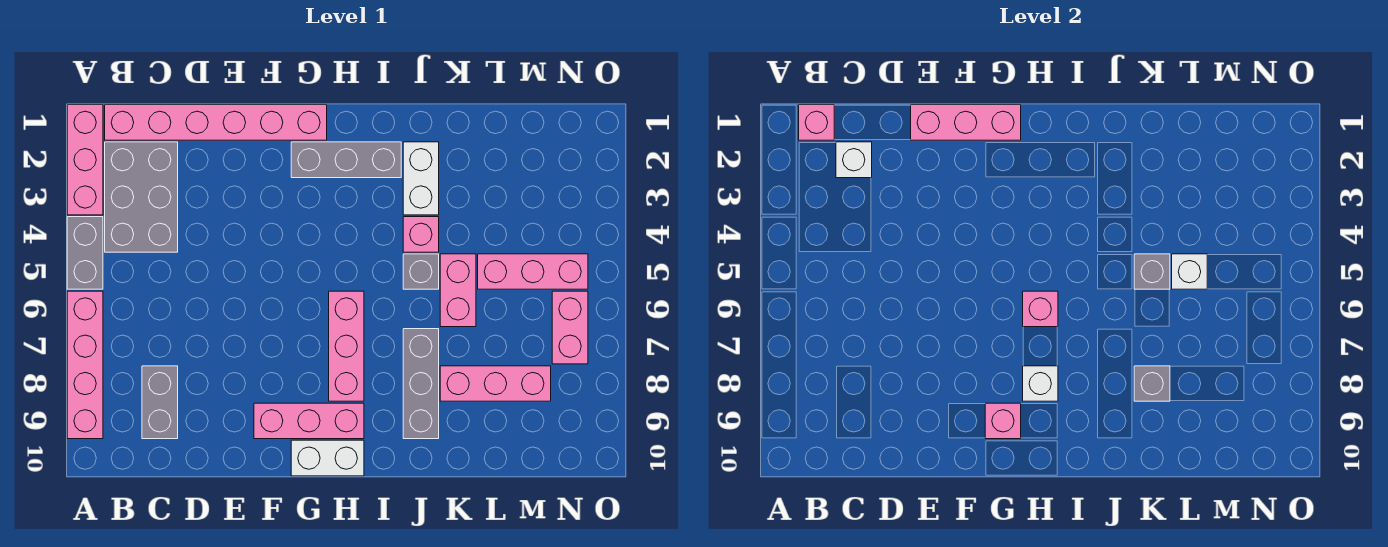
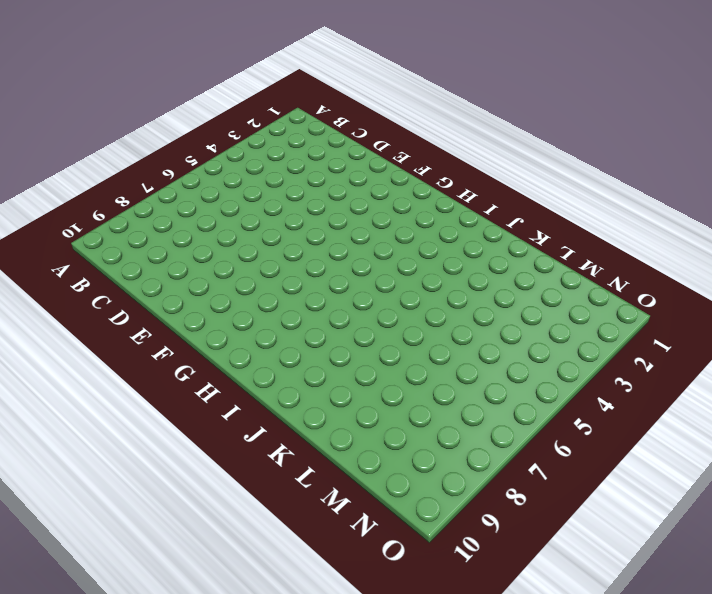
none -> pink 1x3 brick [67,105,103,215]
none -> grey 1x2 brick [67,217,103,289]
none -> pink 1x4 brick [67,291,103,439]

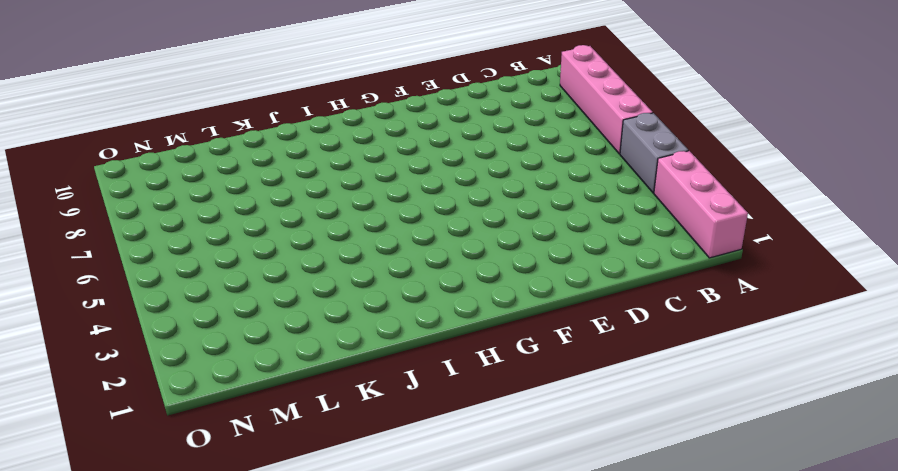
none -> pink 1x6 brick [105,105,327,140]
none -> grey 2x3 brick [105,142,178,252]
none -> grey 1x2 brick [142,366,178,439]

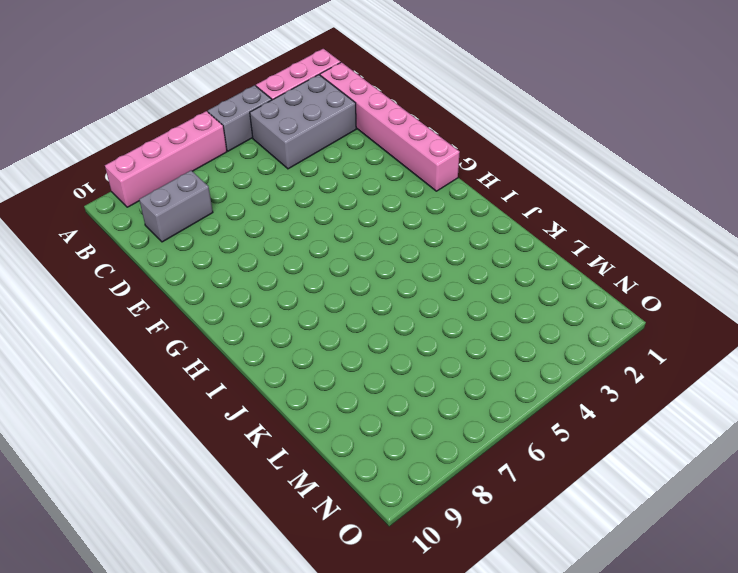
none -> pink 1x3 brick [254,403,364,439]
none -> grey 1x3 brick [291,142,401,178]
none -> white 1x2 brick [291,440,364,476]

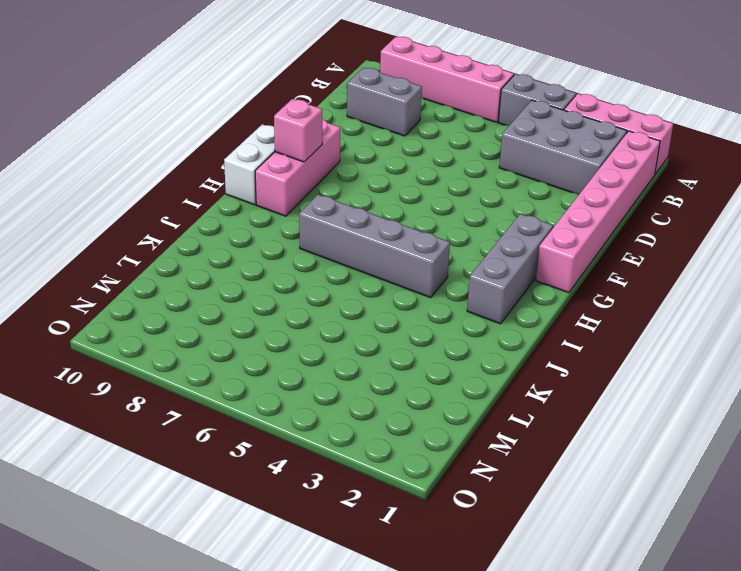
grey 1x4 brick [299,195,450,298] -> none
none -> pink 1x3 brick [329,291,364,401]
none -> white 1x2 brick [403,142,439,215]
none -> pink 1x1 brick [403,217,439,252]

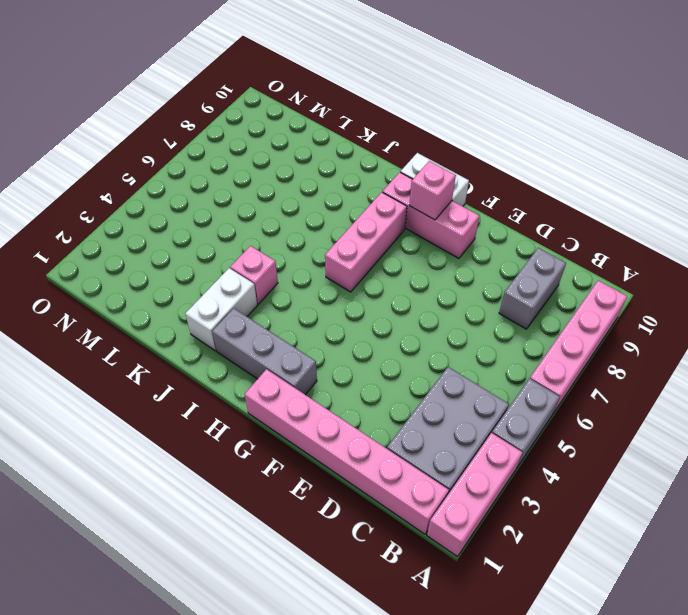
none -> grey 1x1 brick [403,254,439,289]
none -> grey 1x3 brick [403,329,439,439]
none -> pink 1x2 brick [440,254,476,327]

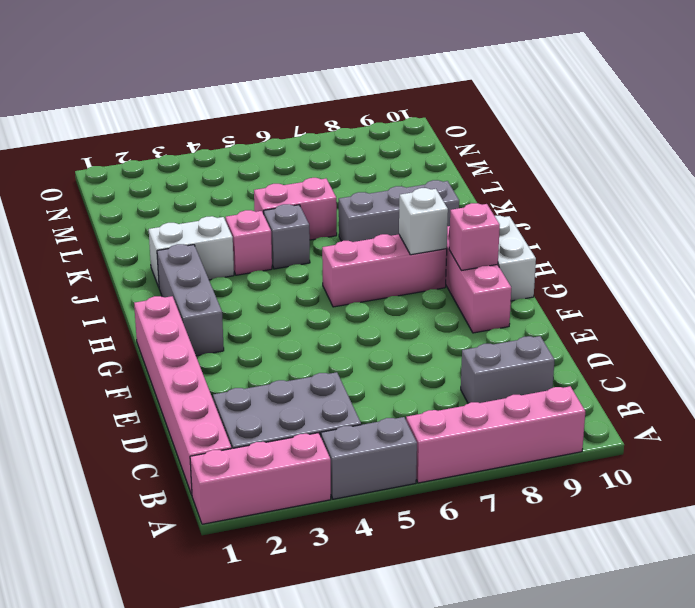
none -> pink 1x3 brick [440,366,551,401]
none -> pink 1x3 brick [478,254,588,289]
none -> pink 1x2 brick [552,291,588,364]

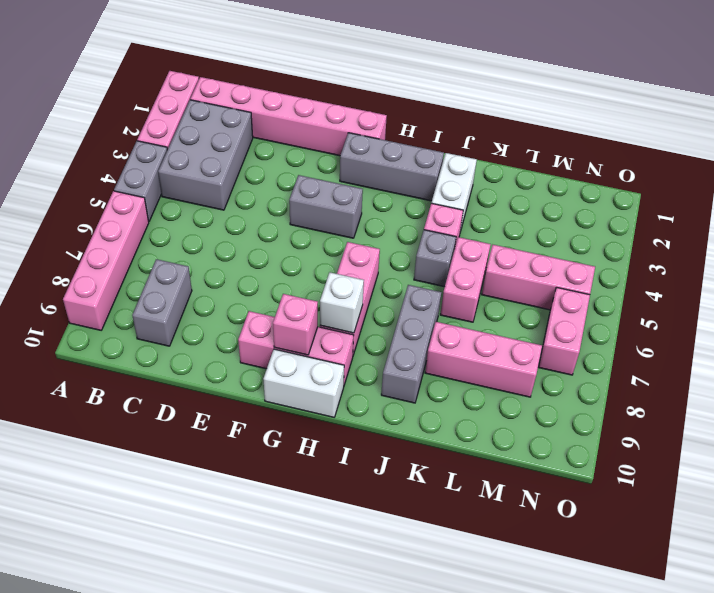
grey 1x2 brick [289,175,363,238] -> none
none -> pink 1x1 brick [799,105,834,140]
none -> white 1x1 brick [836,142,872,178]
none -> pink 1x3 brick [911,105,1021,140]

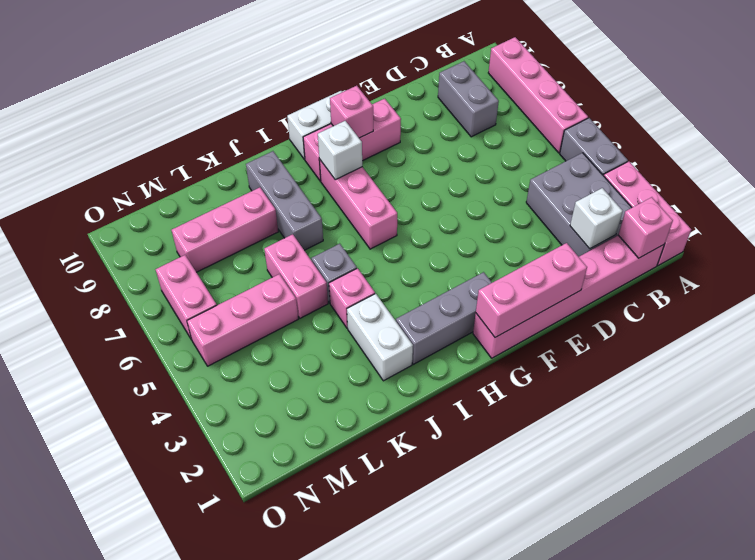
none -> pink 1x1 brick [1023,291,1058,327]
none -> grey 1x1 brick [1134,254,1170,289]
none -> grey 1x1 brick [1134,366,1170,401]

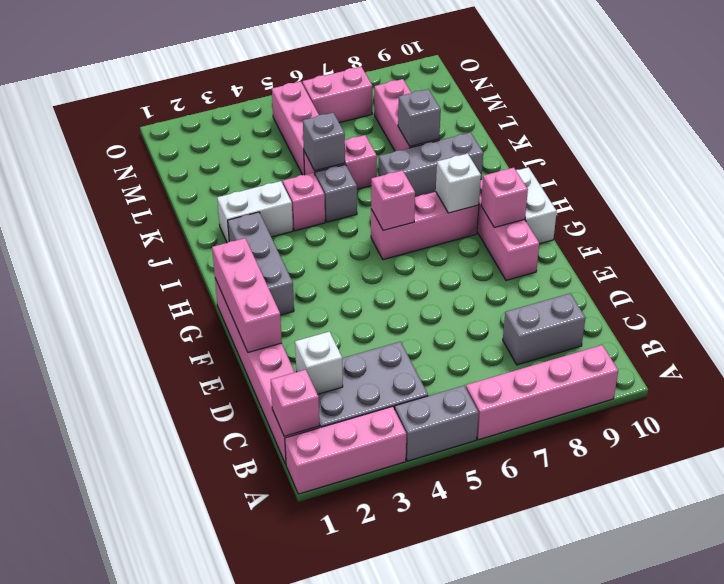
none -> white 1x1 brick [1172,254,1207,289]

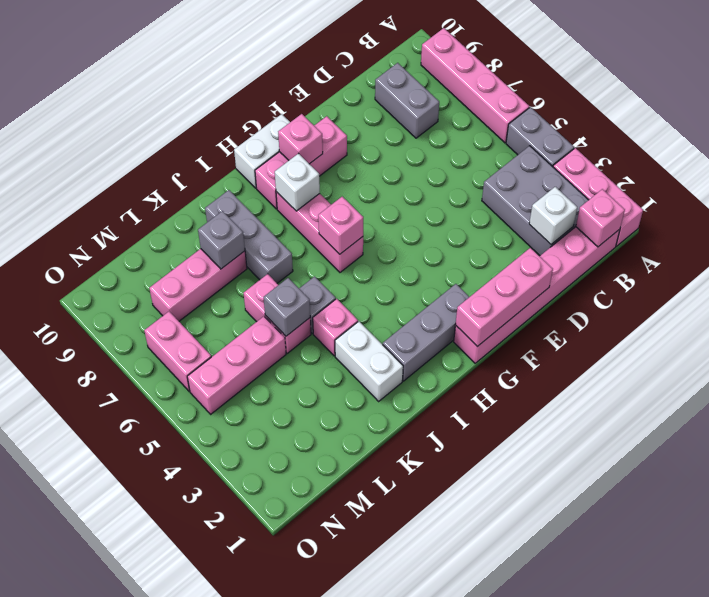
none -> white 1x1 brick [1172,254,1207,289]

